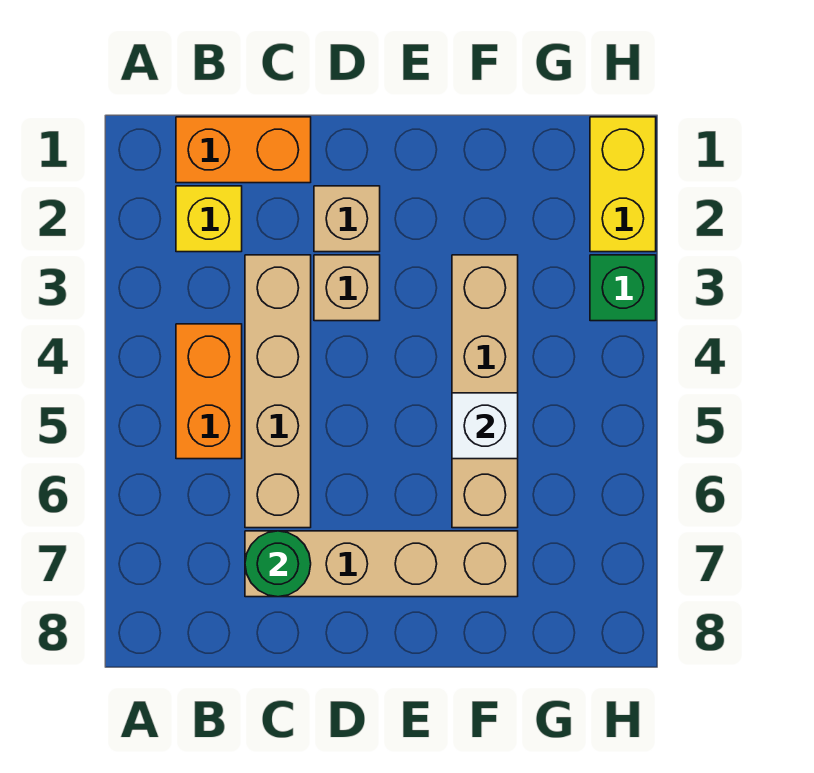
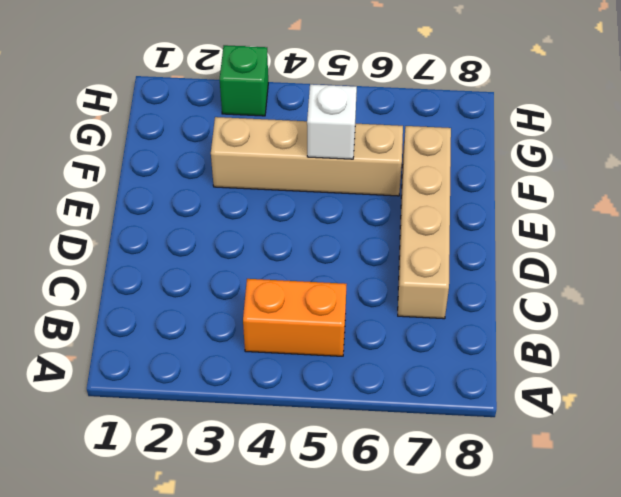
none -> orange 1x2 brick [176,117,311,183]
none -> yellow 1x1 brick [176,186,242,252]
none -> tan 1x4 brick [245,255,311,528]

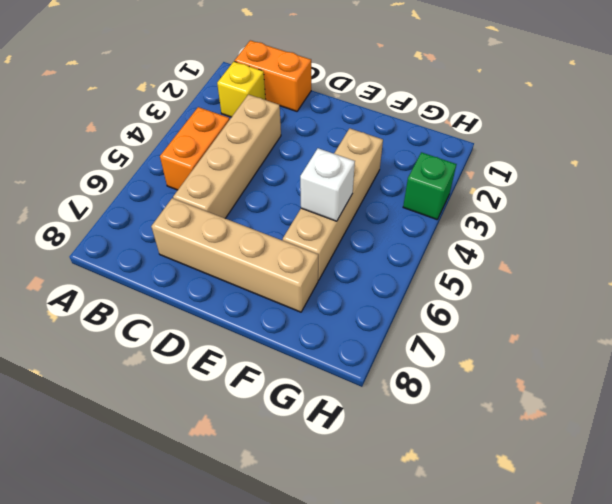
none -> tan 1x1 brick [314,186,380,252]
none -> tan 1x1 brick [314,255,380,321]
none -> yellow 1x2 brick [590,117,656,252]

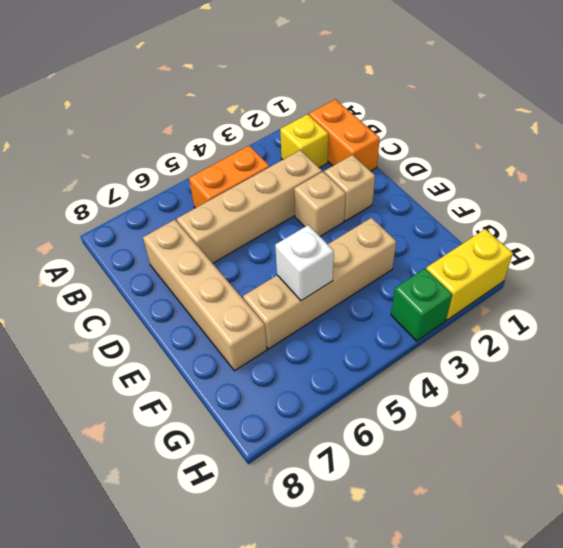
none -> green 1x1 round brick [245,531,311,597]

